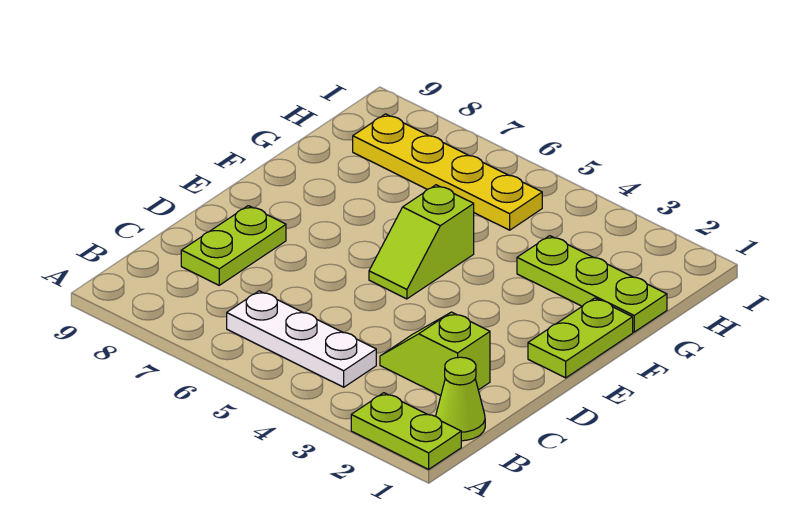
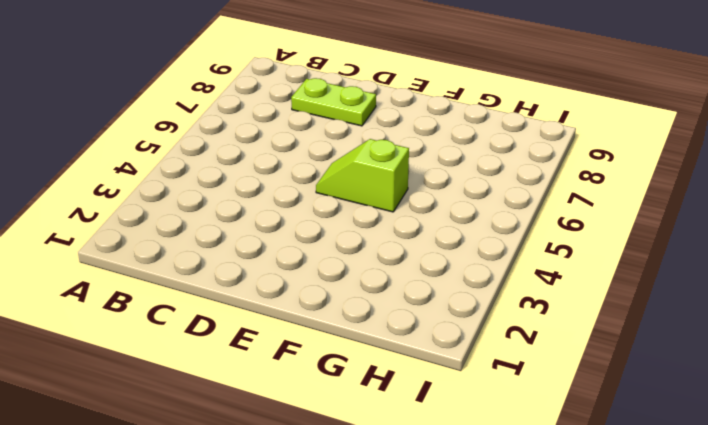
none -> lime 1x2 plate [351,393,461,469]
none -> lime 1x1 cone [436,357,485,441]

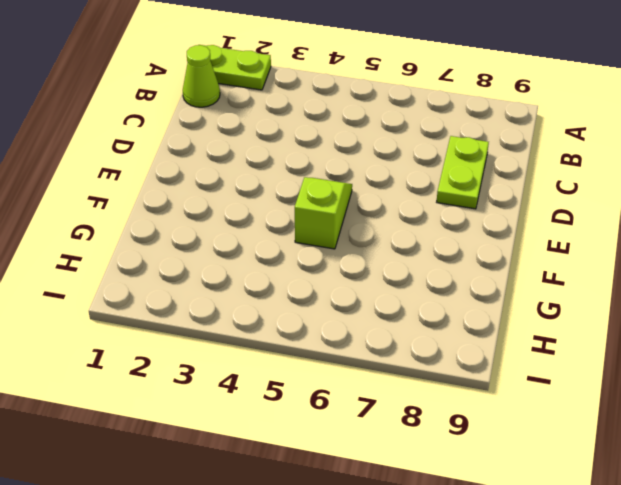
none -> white 1x3 plate [227,291,376,387]
none -> lime 1x2 slope [380,312,490,396]

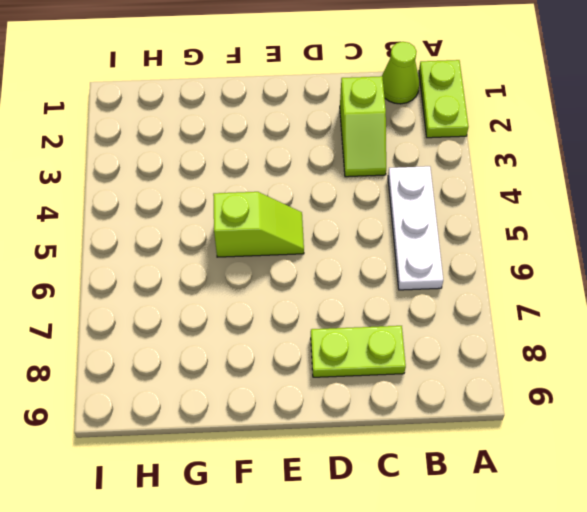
none -> lime 1x2 plate [528,298,633,378]
none -> lime 1x3 plate [517,236,667,332]

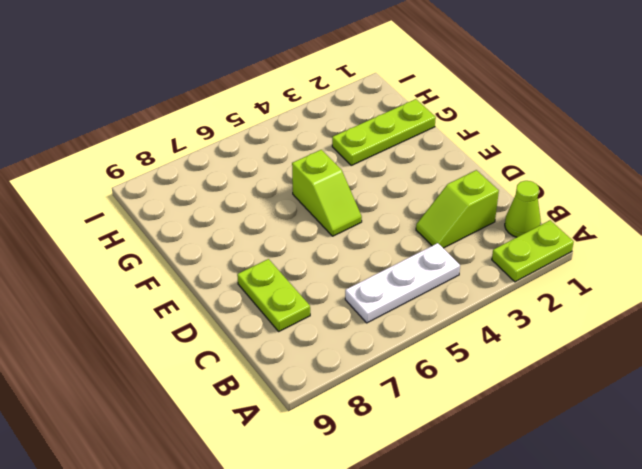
none -> lime 1x2 plate [528,298,633,378]
none -> yellow 1x4 plate [353,114,542,230]

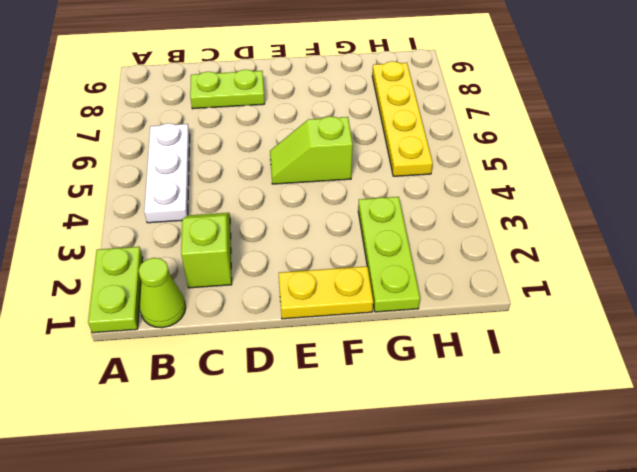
yellow 1x2 plate [279,266,373,319] -> lime 1x2 plate [528,298,633,378]

